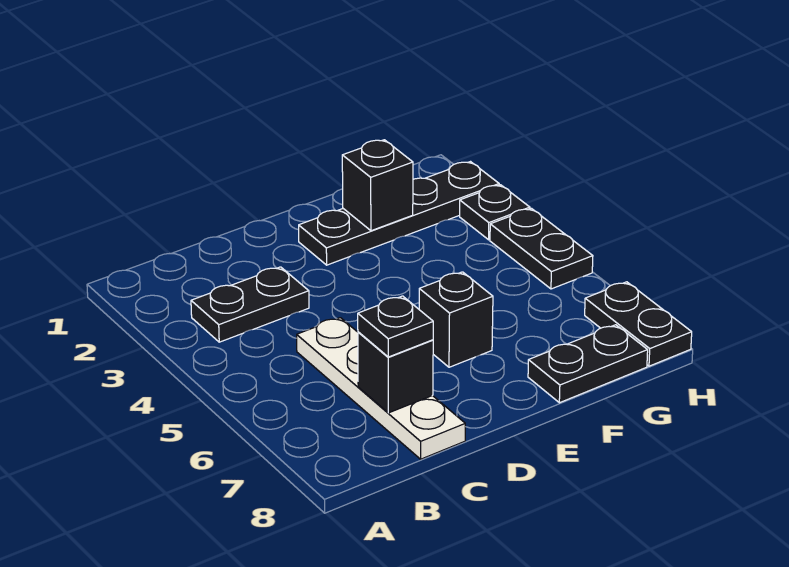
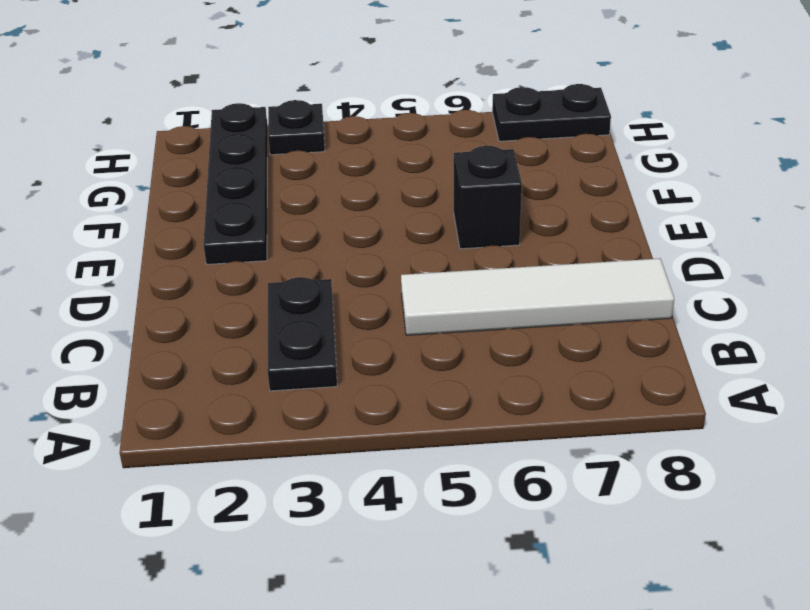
white 1x4 tile [401,258,674,335] -> white 1x4 plate [297,318,465,459]
none -> black 1x2 plate [528,325,648,403]
none -> black 1x2 plate [490,208,593,289]

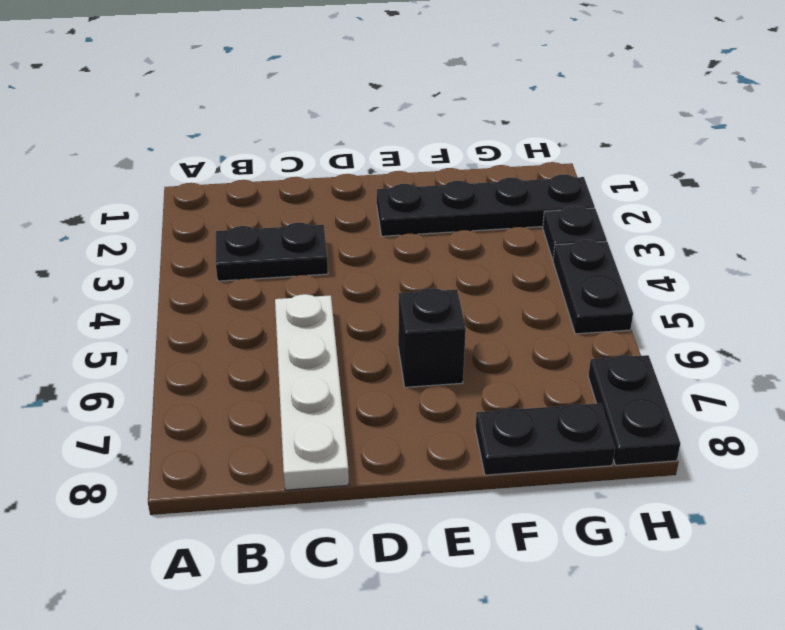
none -> black 1x1 brick [358,332,433,413]
none -> black 1x1 brick [342,140,413,231]

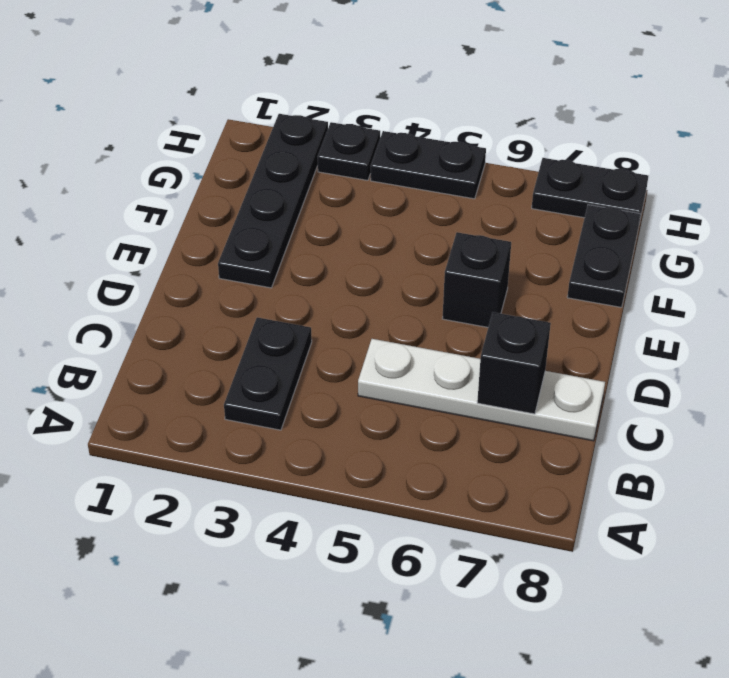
none -> black 1x1 brick [342,140,413,231]
none -> black 1x1 plate [358,296,433,357]

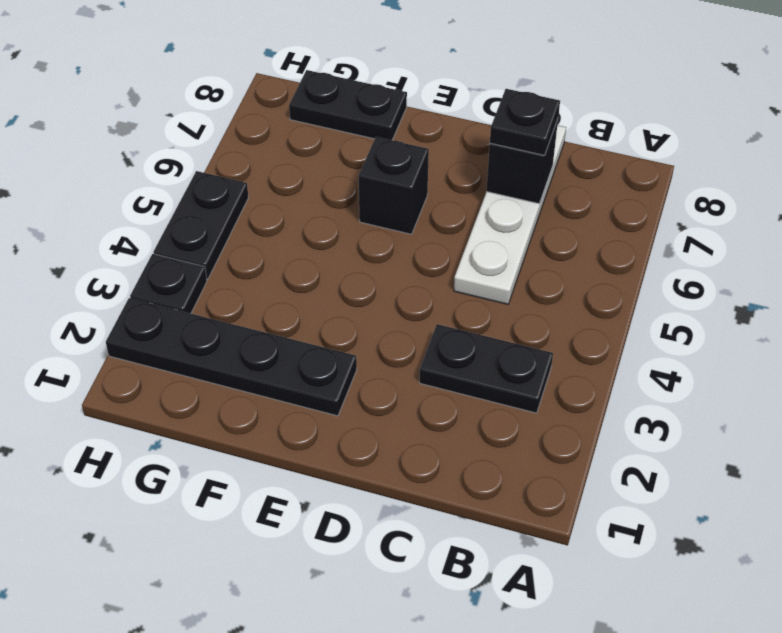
none -> black 1x2 plate [585,282,692,366]
none -> black 1x1 brick [342,140,413,231]

